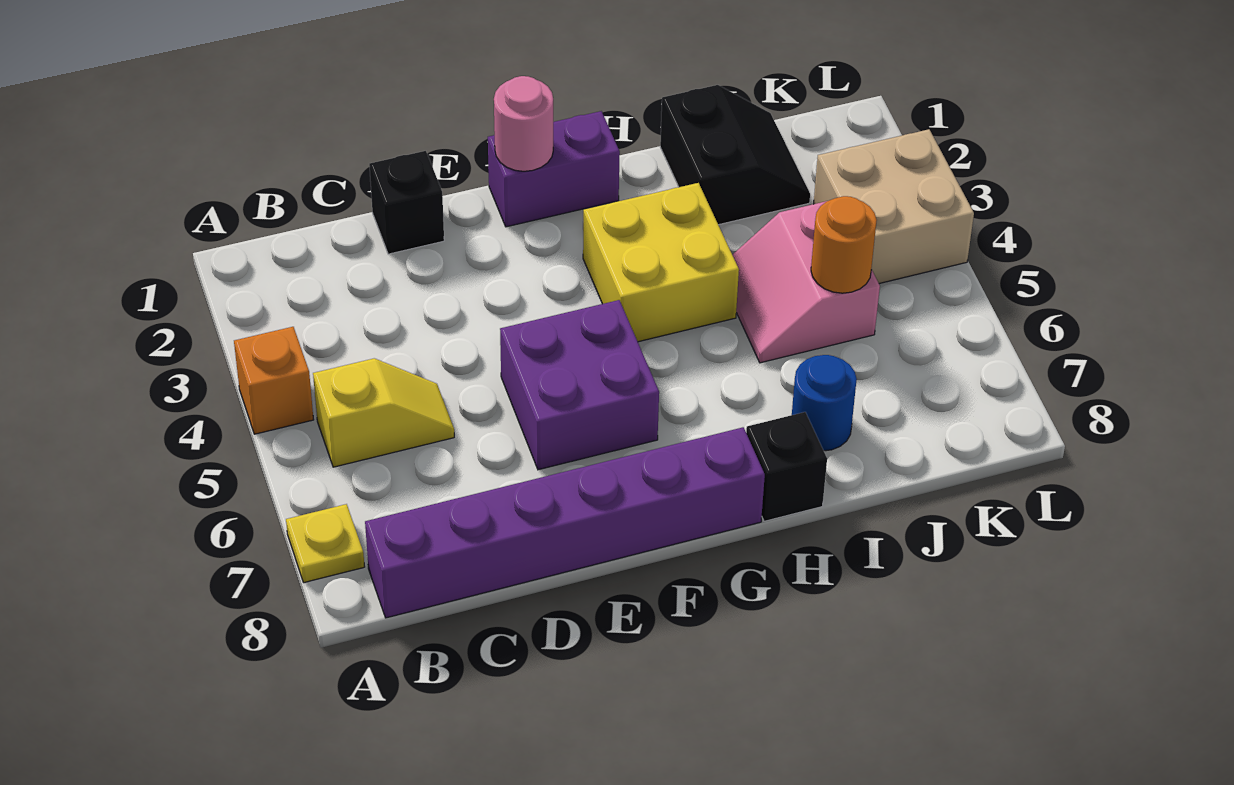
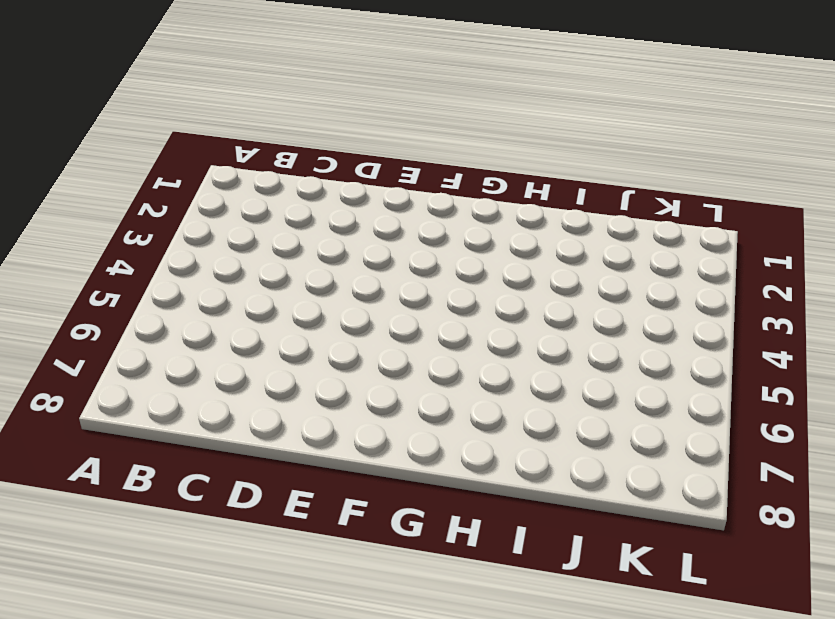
none -> orange 1x1 brick [234,327,314,434]
none -> yellow 1x1 plate [286,504,365,583]
none -> yellow 1x2 slope [313,359,454,467]

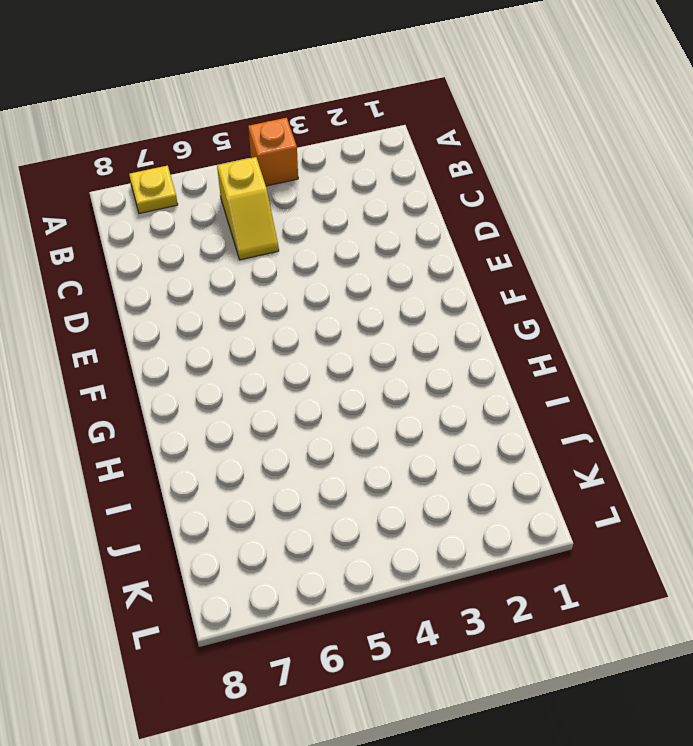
none -> purple 1x6 brick [365,427,765,618]
none -> black 1x1 brick [369,151,444,254]
none -> purple 2x2 brick [500,300,659,470]

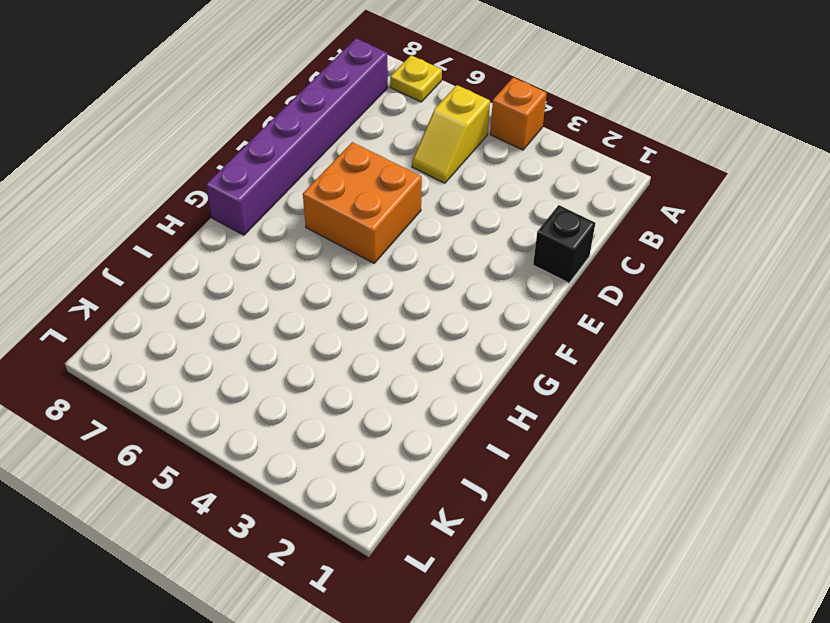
orange 2x2 brick [303,142,422,263] -> purple 2x2 brick [500,300,659,470]
none -> purple 1x2 brick [488,111,620,227]
none -> yellow 2x2 brick [583,183,739,342]
none -> black 1x1 brick [746,412,827,521]

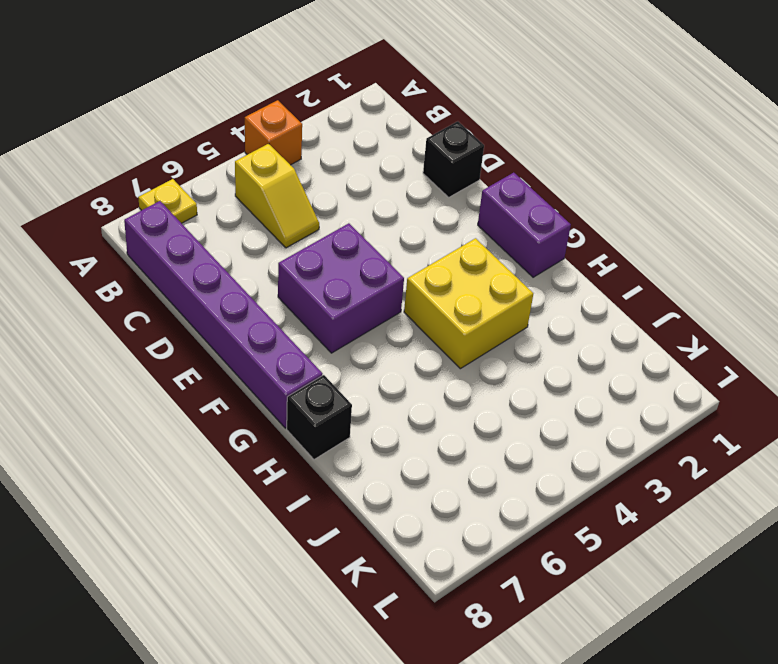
none -> black 2x2 slope [660,85,810,225]
none -> pink 2x2 slope [733,201,880,363]
none -> blue 1x1 round brick [792,355,857,451]

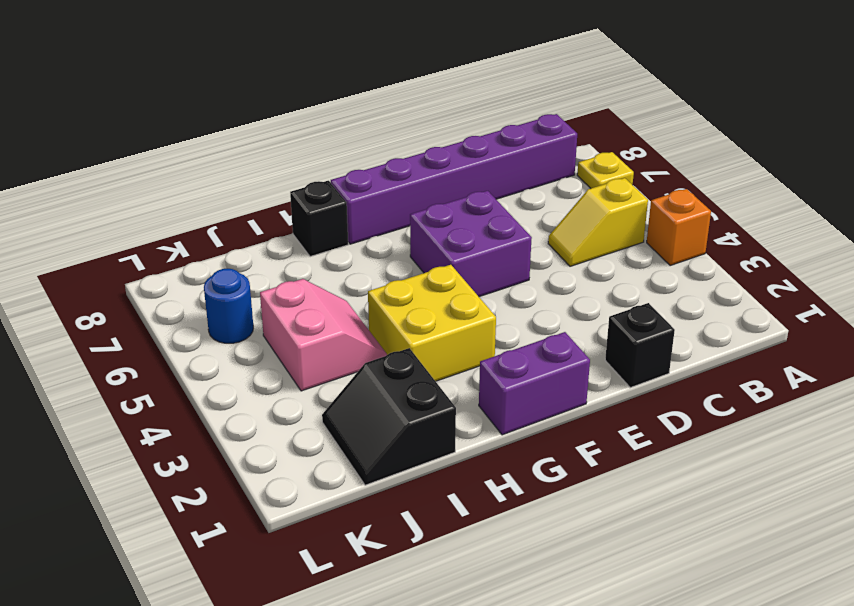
blue 1x1 round brick [204,269,253,343] -> blue 1x1 round brick moved to [792,355,857,451]
none -> tan 2x2 brick [814,129,974,284]
none -> pink 1x1 round brick [494,76,553,171]
none -> orange 1x1 round brick [811,196,877,293]

